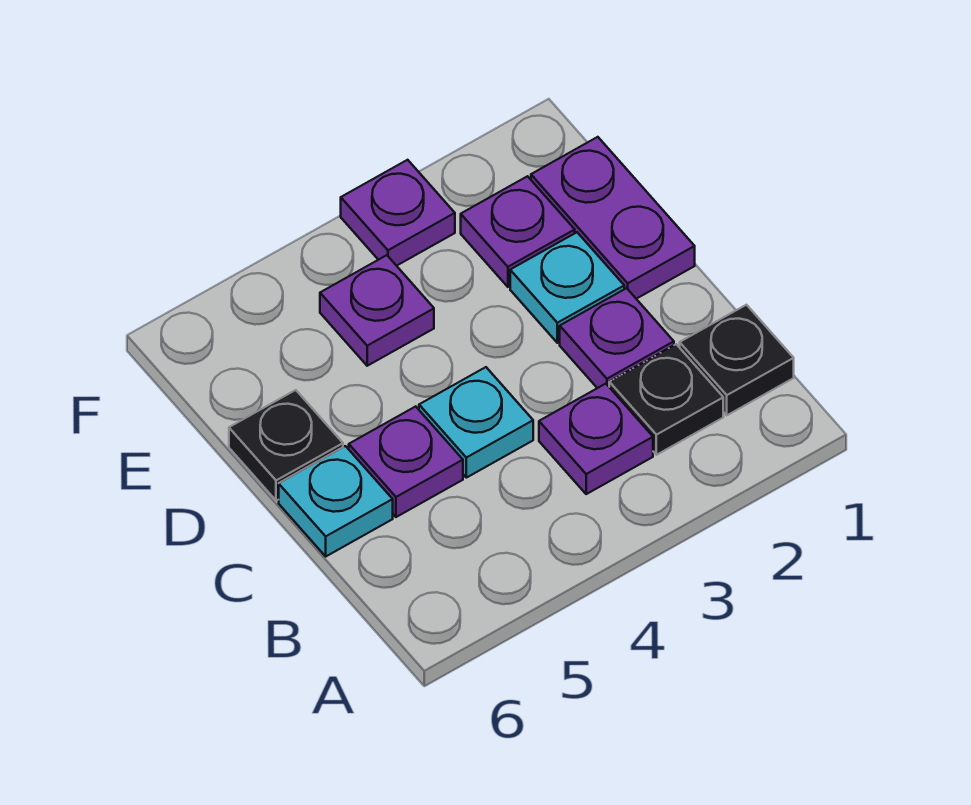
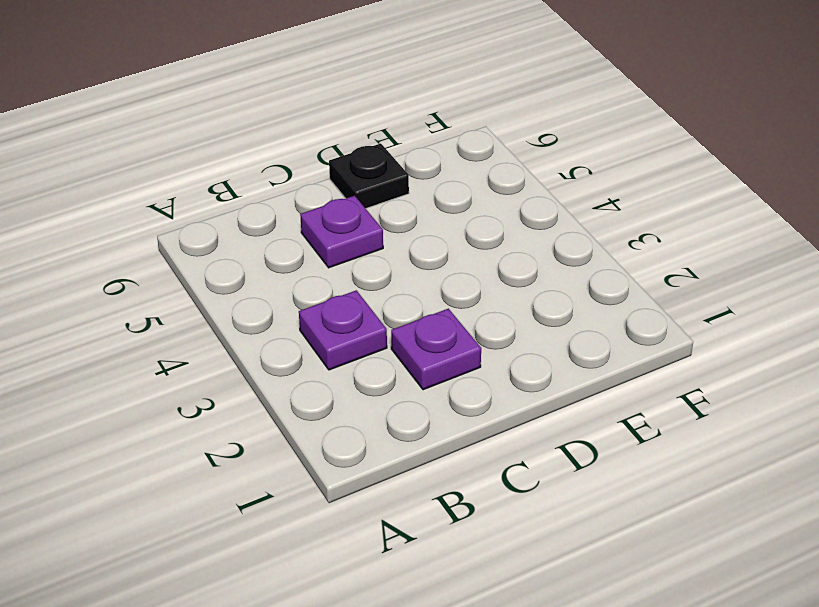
none -> black 1x1 plate [680,305,794,415]
none -> black 1x1 plate [609,344,723,455]
none -> cyan 1x1 plate [419,367,533,478]

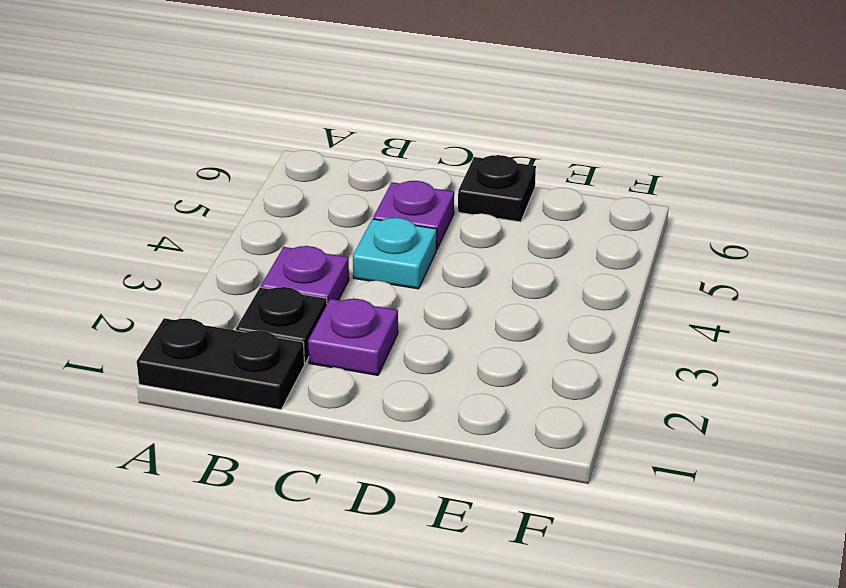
black 1x2 plate [137,318,305,410] -> black 1x1 plate [680,305,794,415]
none -> cyan 1x1 plate [279,446,393,556]
none -> purple 1x2 plate [531,137,695,299]
none -> cyan 1x1 plate [510,232,624,343]

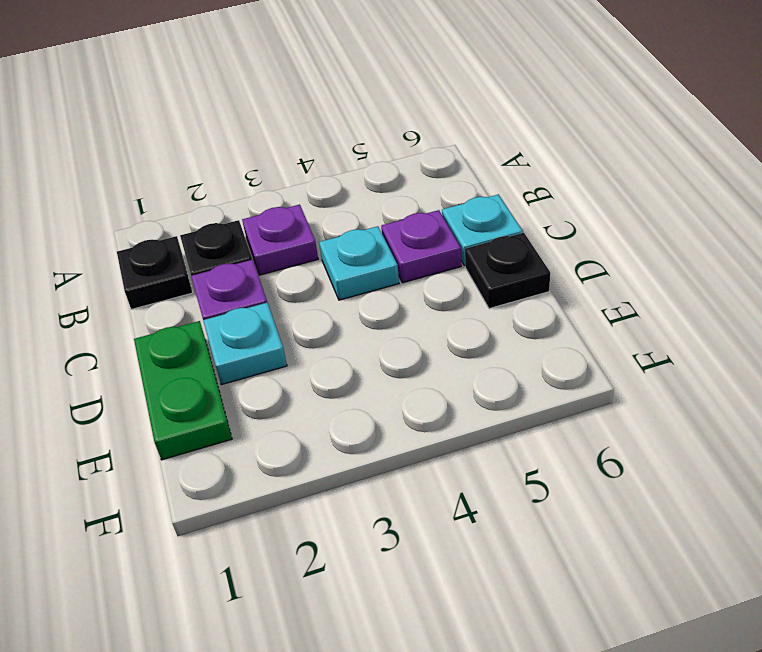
green 1x2 plate [134,321,232,460] -> purple 1x2 plate [531,137,695,299]
none -> purple 1x1 plate [461,176,575,287]
none -> purple 1x1 plate [320,255,434,366]
none -> purple 1x1 plate [341,160,455,266]

